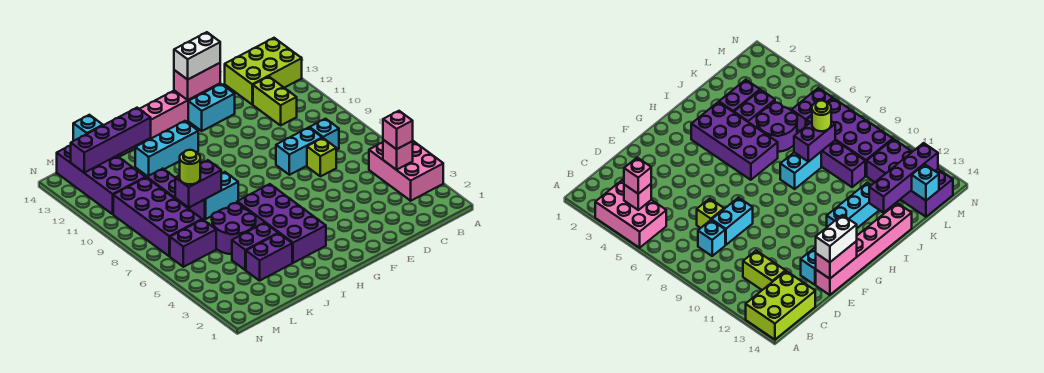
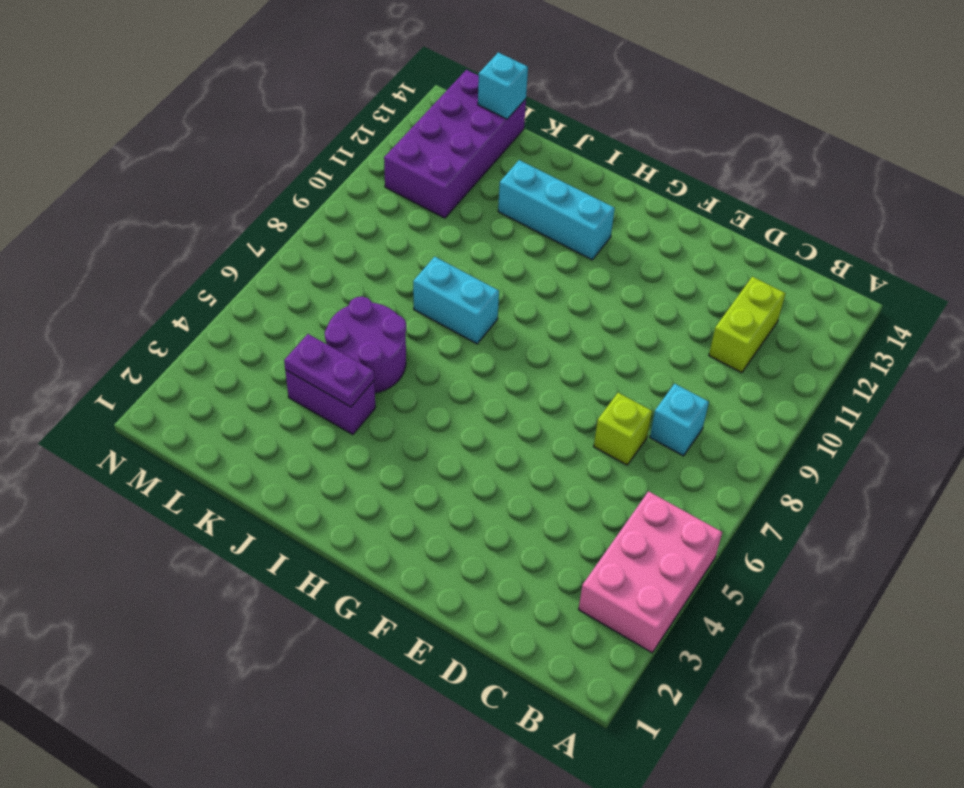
purple 1x2 plate [284,334,374,407] -> none
none -> lime 2x3 brick [225,38,302,104]
none -> cyan 1x2 brick [276,127,322,175]
none -> cyan 1x2 brick [188,84,235,131]

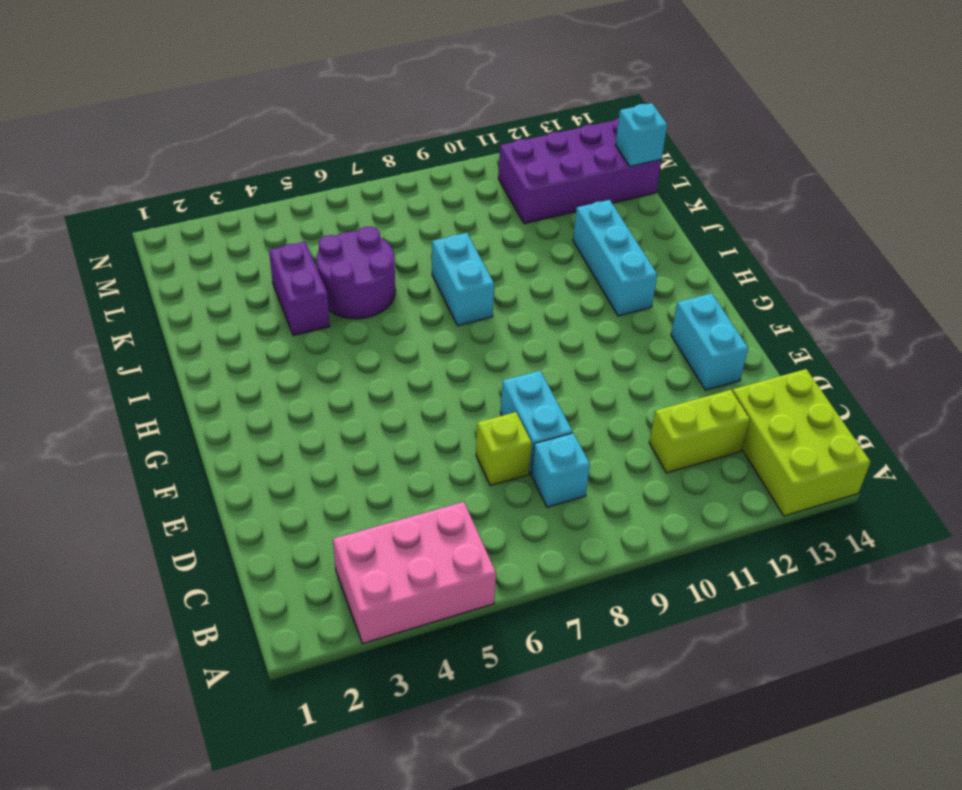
none -> pink 1x6 brick [119,83,220,156]
none -> purple 2x4 brick [237,184,326,263]
none -> purple 1x2 brick [246,233,292,281]

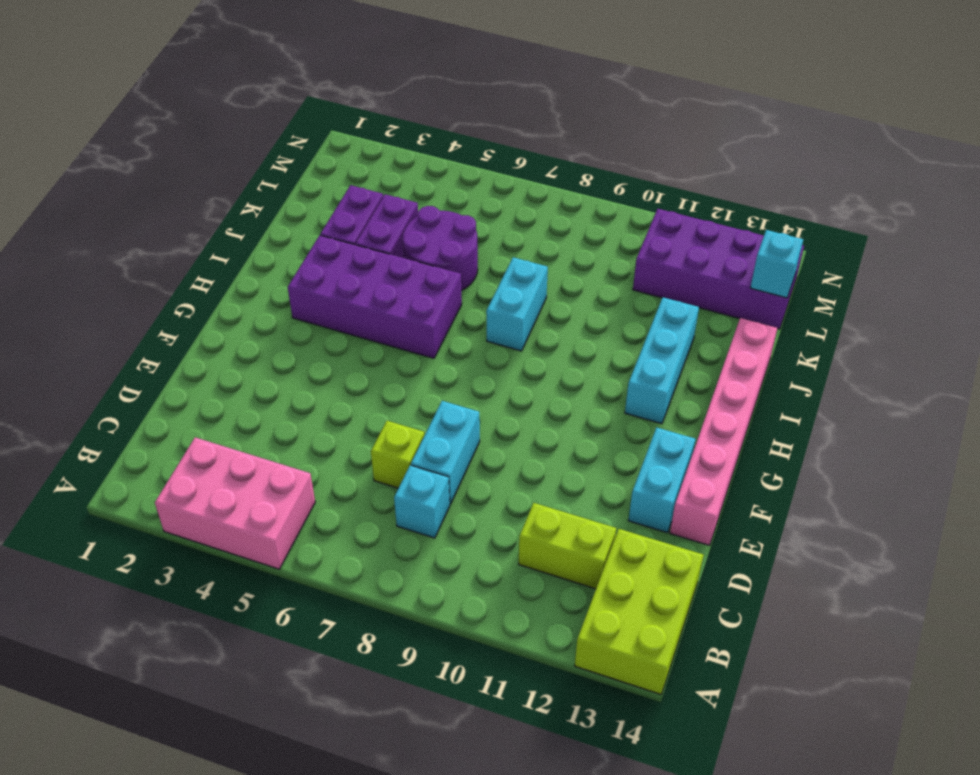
none -> purple 1x3 brick [147,169,205,220]
none -> purple 1x2 brick [170,220,216,267]
none -> purple 2x4 brick [113,177,202,256]

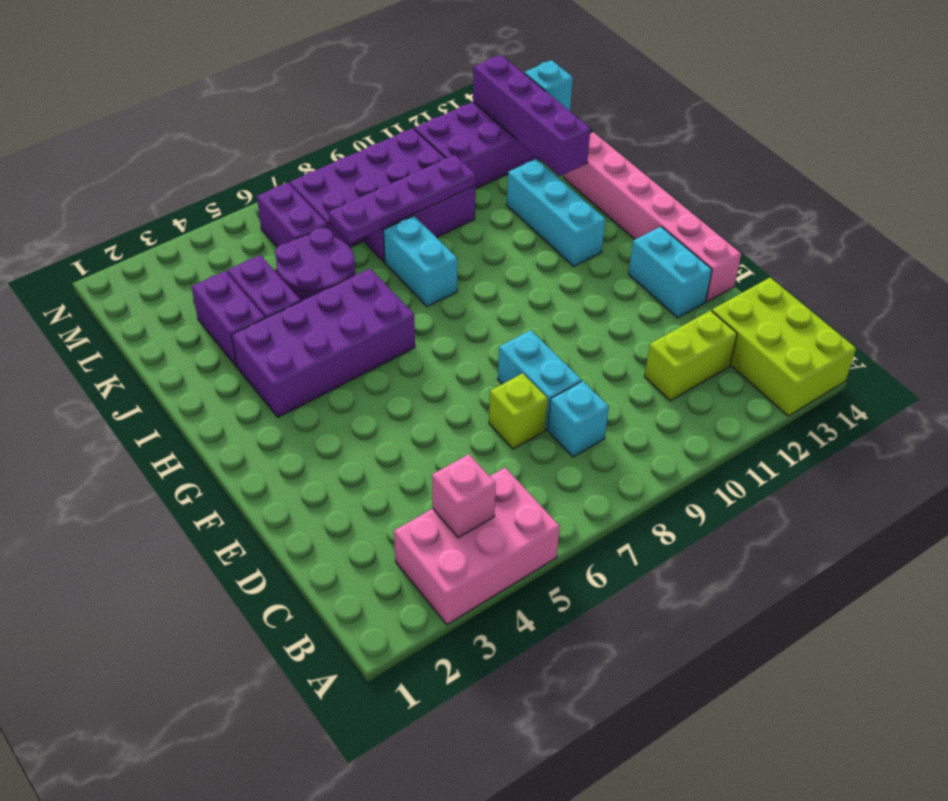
purple 1x4 plate [329,155,476,244] -> purple 1x2 brick [175,160,221,208]
none -> pink 1x2 brick [174,63,220,100]
none -> pink 1x1 brick [383,111,413,149]
none -> white 1x2 brick [174,32,220,80]

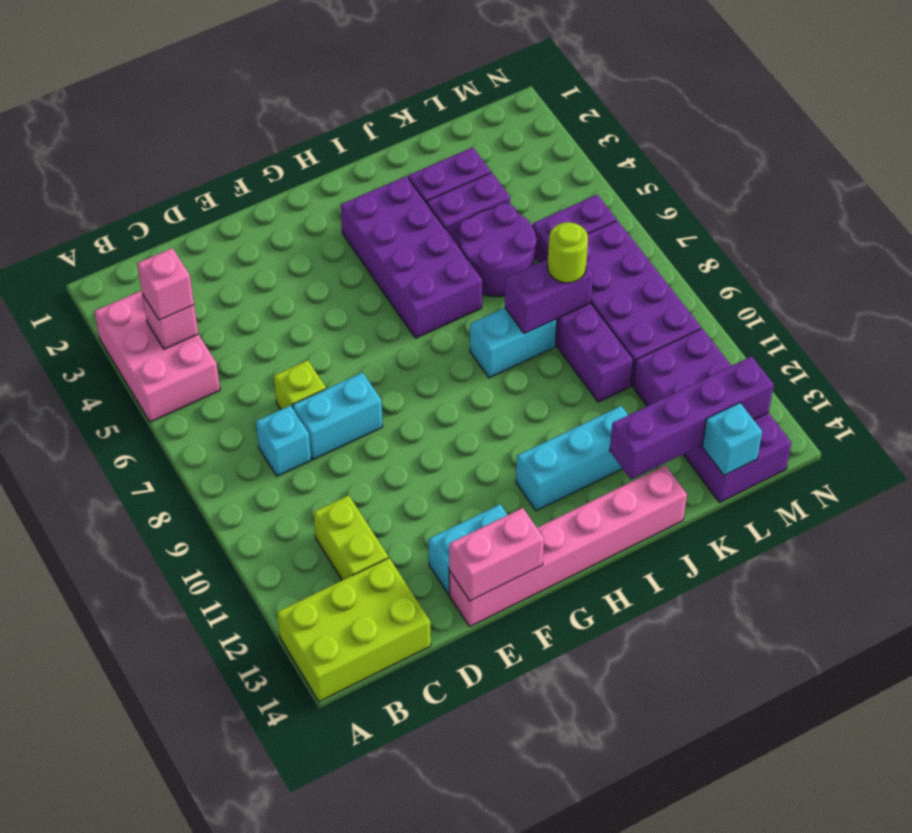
none -> white 1x2 brick [174,32,220,80]

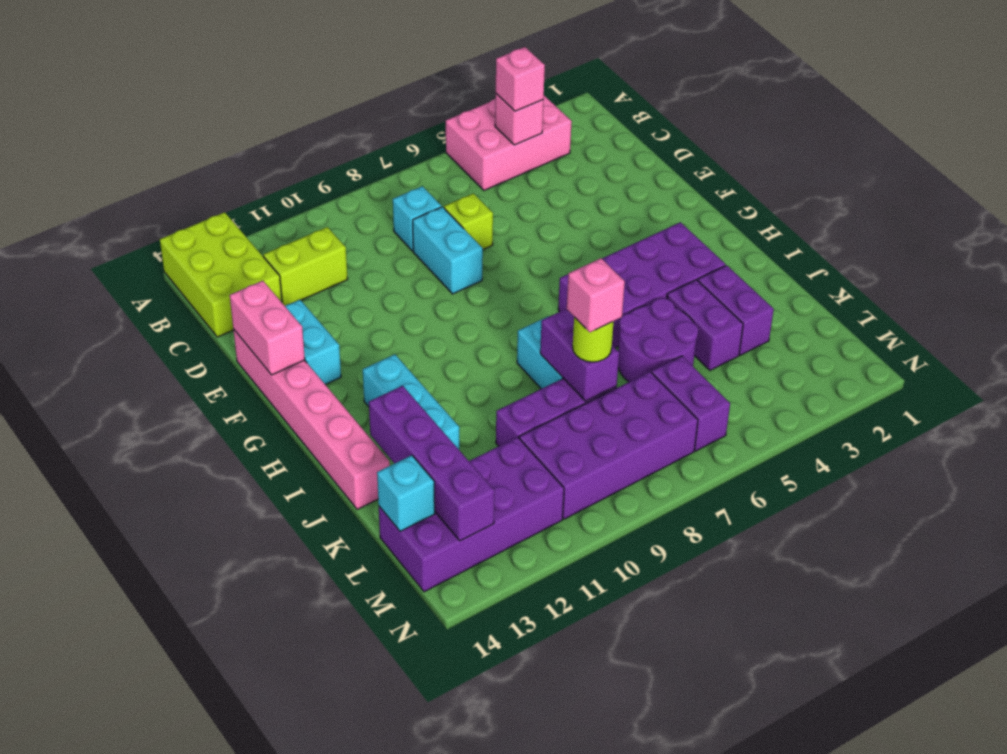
pink 1x1 brick [567,258,625,332] -> none
none -> white 1x2 brick [174,32,220,80]

